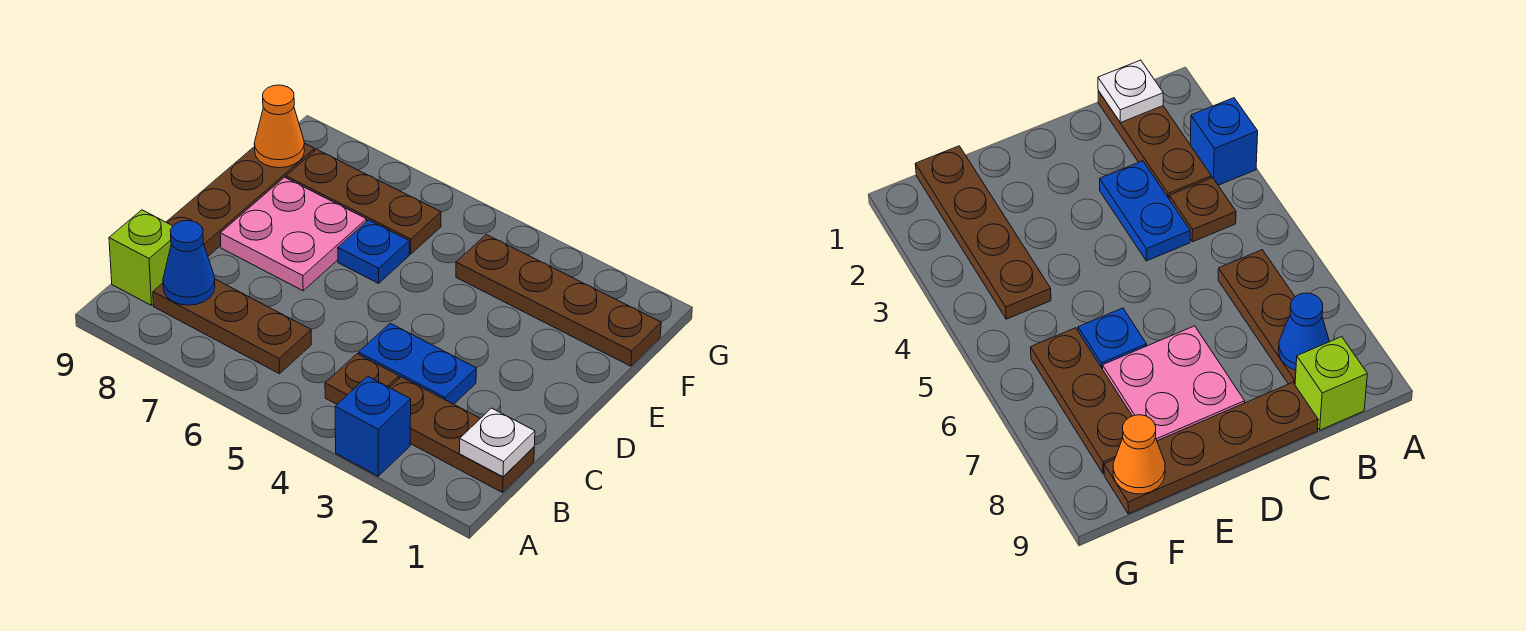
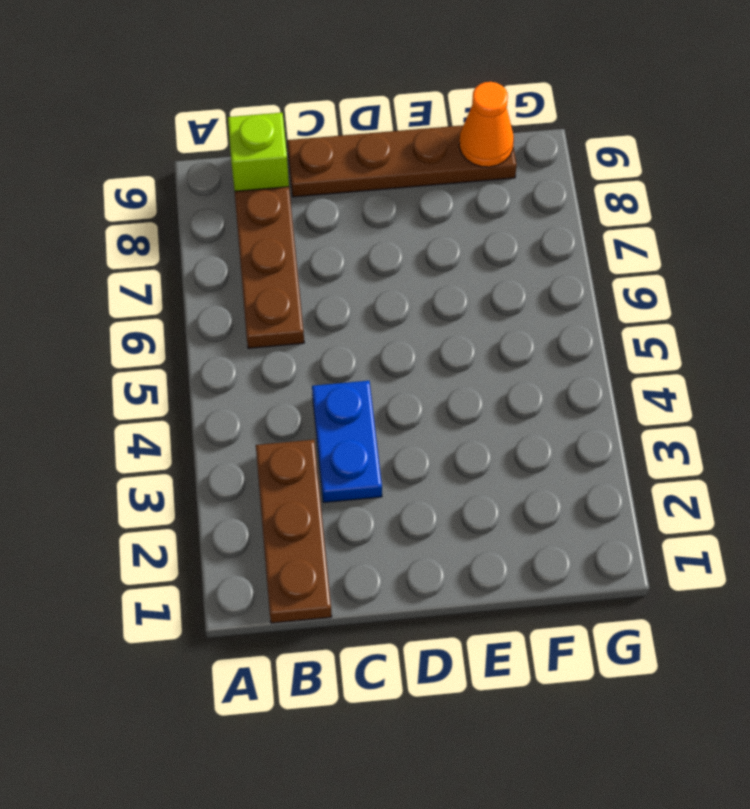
none -> blue 1x1 brick [335,376,411,476]
none -> brown 1x1 plate [325,354,399,404]
none -> pink 2x2 plate [220,177,367,291]

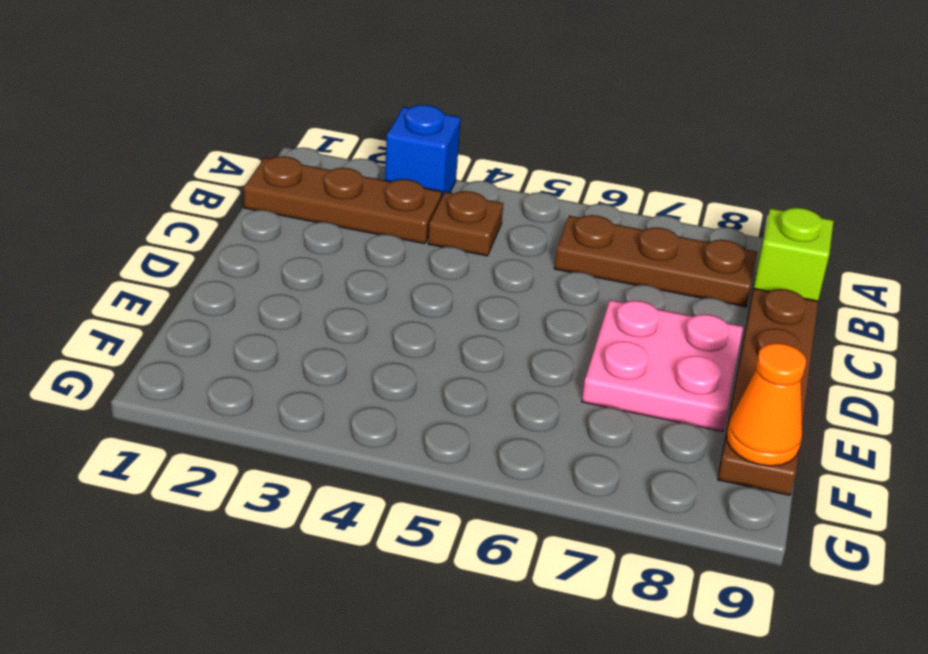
none -> blue 1x2 plate [359,323,476,404]
none -> blue 1x1 plate [338,220,409,283]
none -> brown 1x4 plate [456,235,661,366]

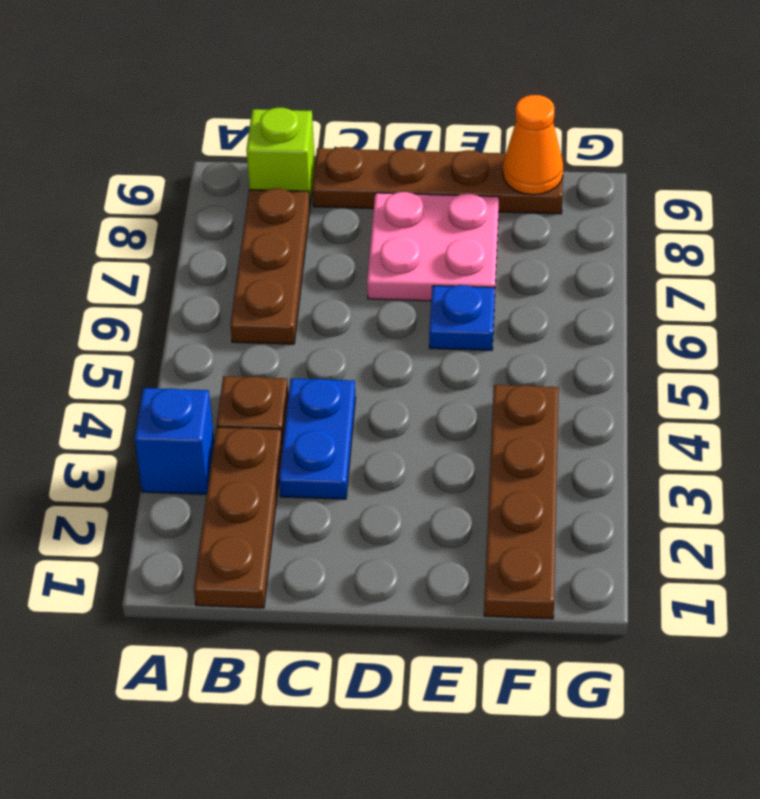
none -> brown 1x3 plate [286,149,441,254]
none -> white 1x1 plate [460,408,535,477]
none -> blue 1x1 cone [163,221,215,305]

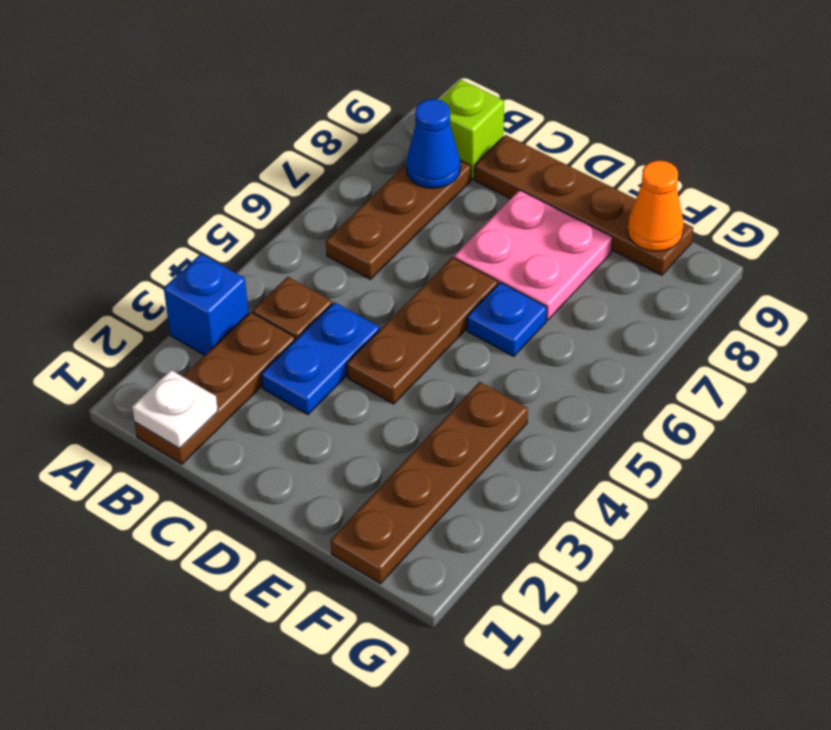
brown 1x3 plate [347,257,498,404] -> brown 1x3 plate moved to [286,149,441,254]

